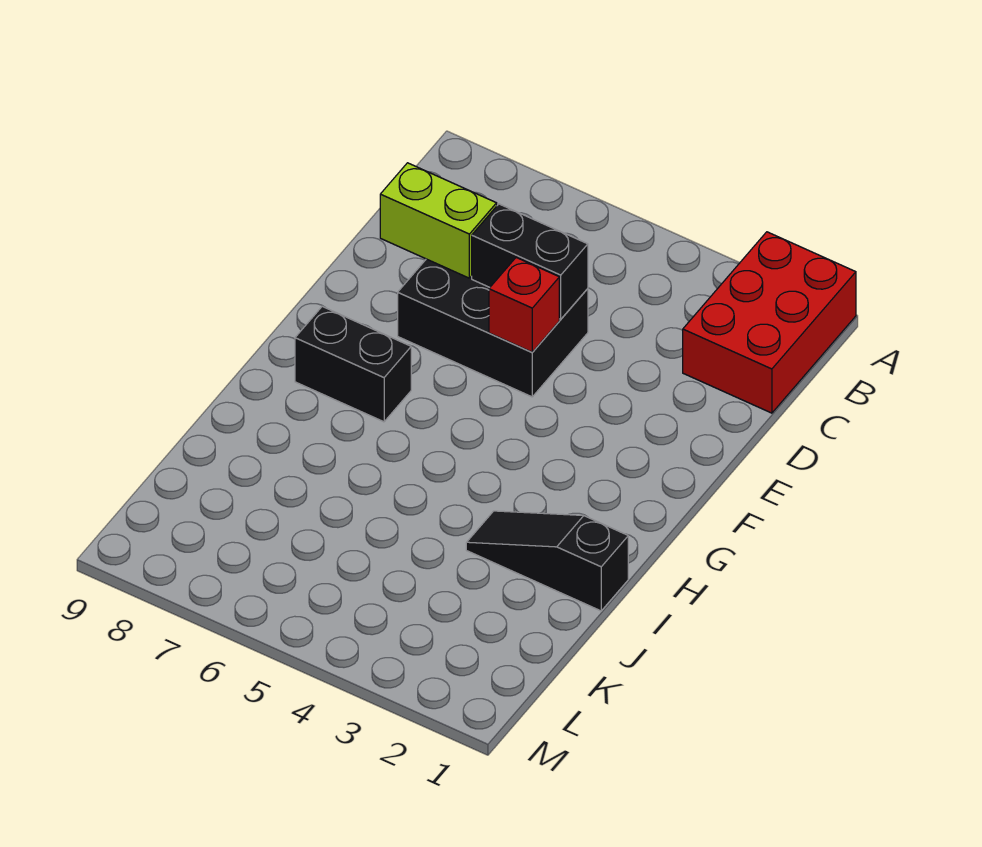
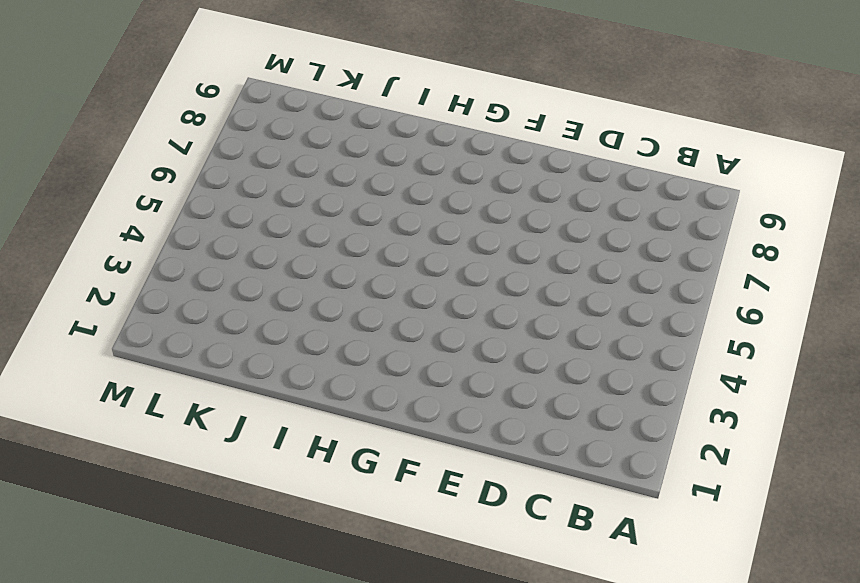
none -> red 2x3 brick [683,232,856,413]
none -> black 2x3 brick [398,259,588,397]

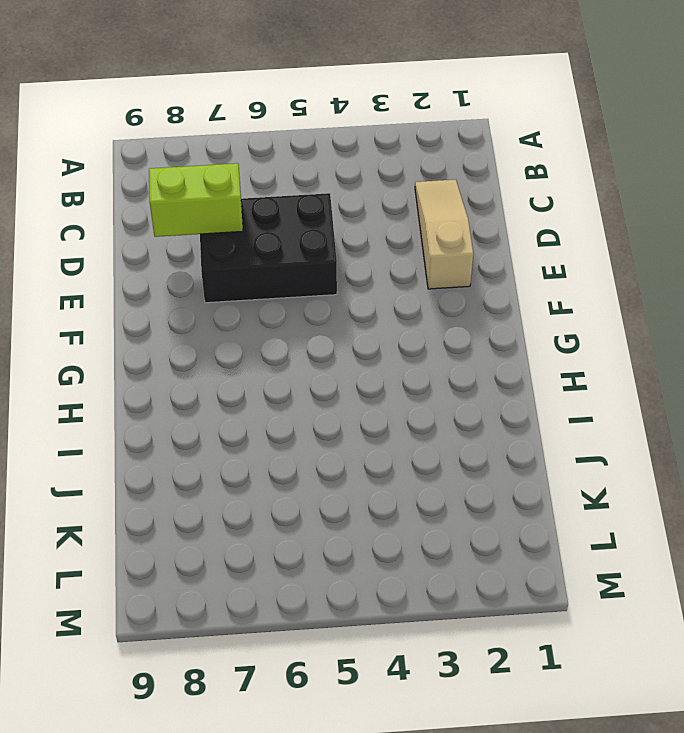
tan 1x3 slope [415,179,473,289] -> red 2x3 brick [683,232,856,413]
none -> black 1x2 brick [295,306,411,422]
none -> black 1x3 slope [466,511,628,611]

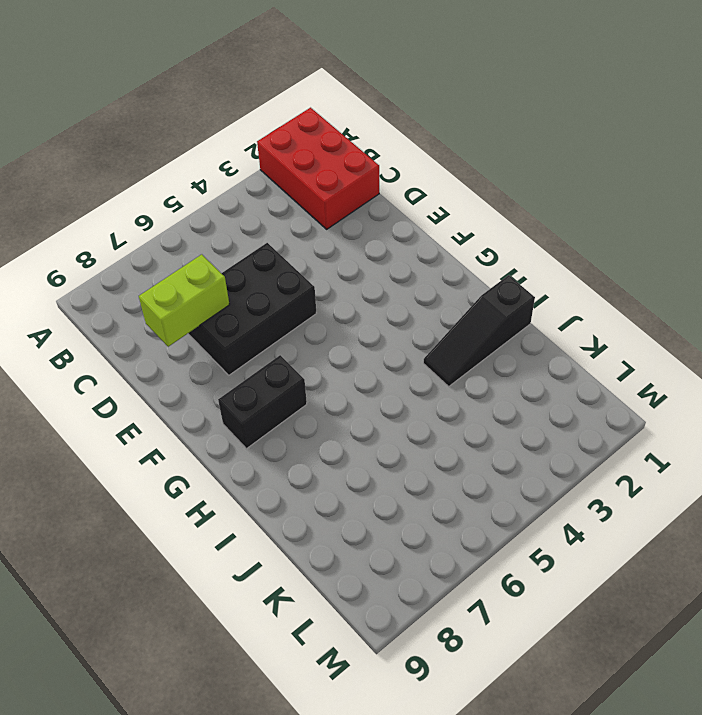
none -> black 1x2 brick [472,204,588,319]
none -> red 1x1 brick [489,258,559,352]

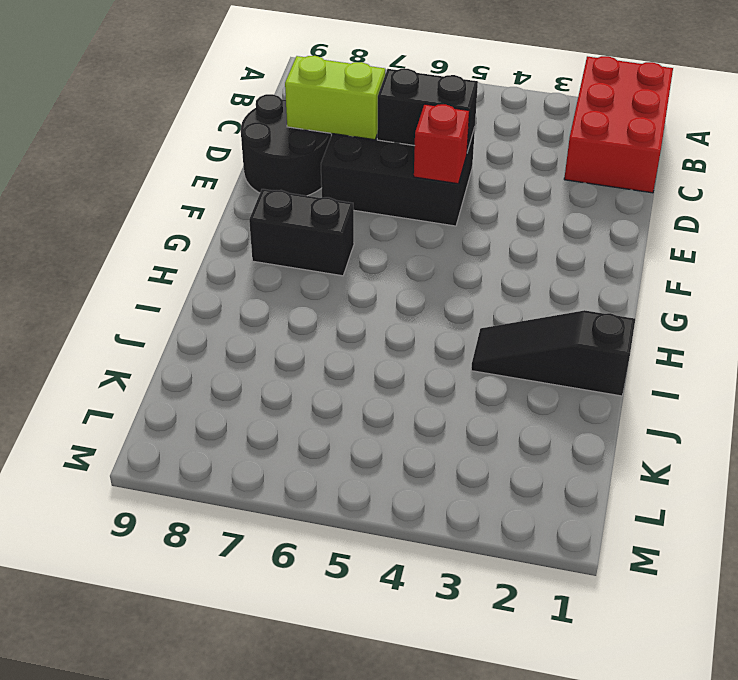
black 2x2 round brick [241,94,331,196] -> none

